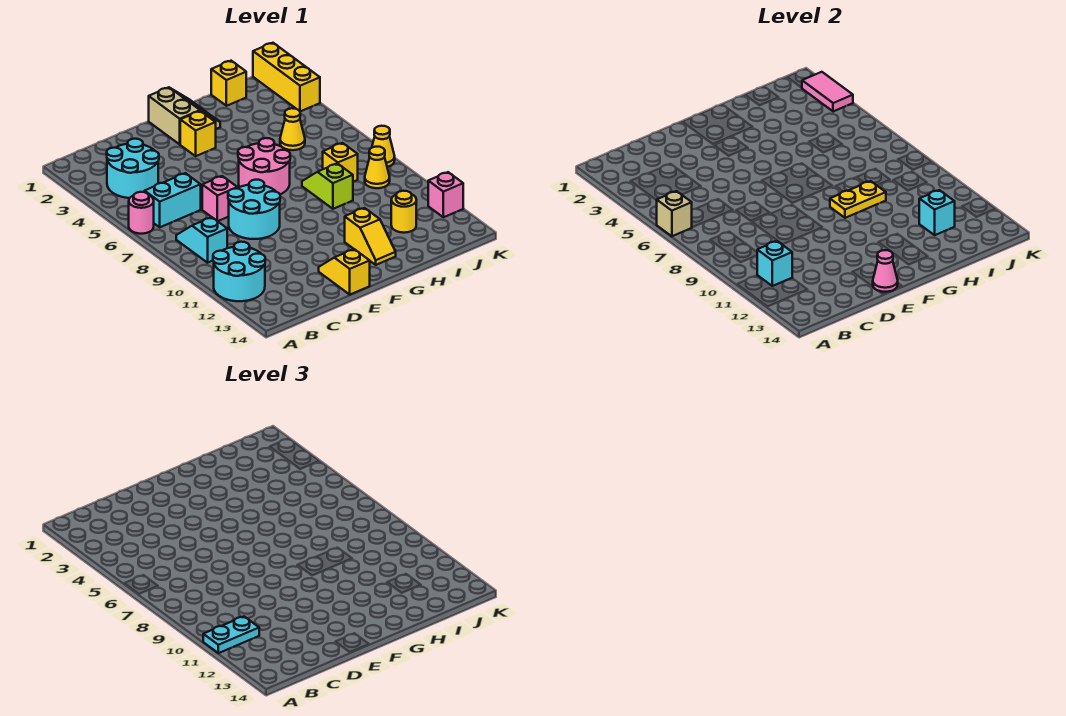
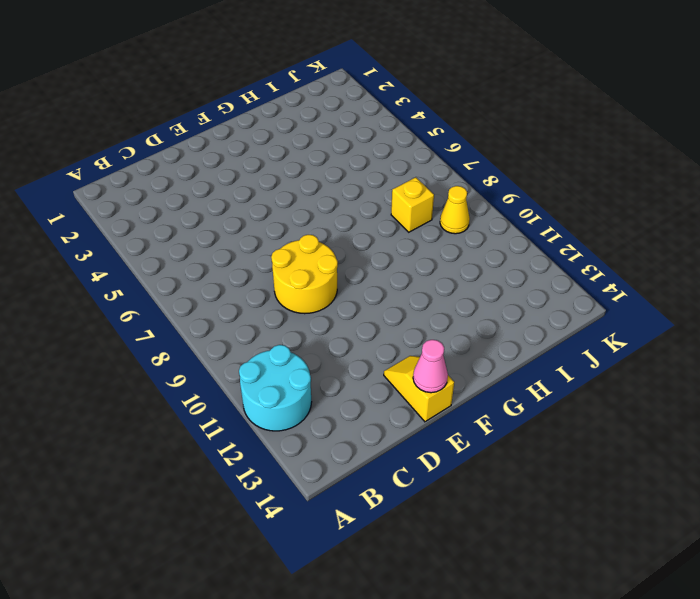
yellow 2x2 round brick [271,235,338,314] -> cyan 2x2 round brick [228,180,280,239]
none -> pink 1x1 round brick [129,192,154,234]
none -> cyan 2x2 round brick [107,139,159,198]
none -> cyan 1x2 brick [145,173,201,227]

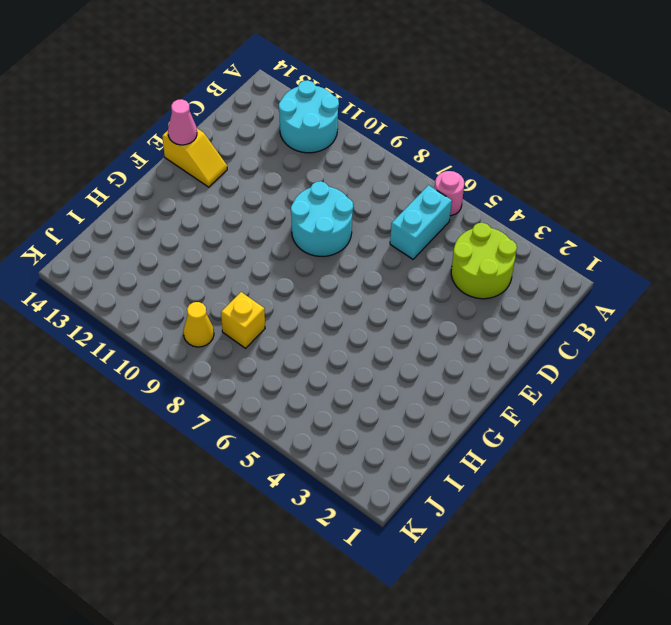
lime 2x2 round brick [451,223,517,299] -> cyan 2x2 round brick [107,139,159,198]
none -> cyan 1x2 slope [176,217,227,263]
none -> pink 1x1 brick [202,176,237,221]
none -> tan 2x2 slope [149,87,220,144]

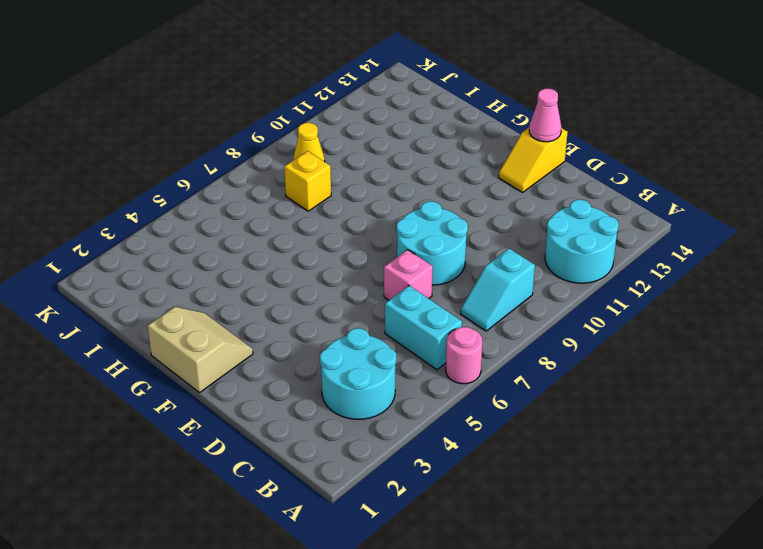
tan 2x2 slope [148,307,253,393] -> tan 2x2 slope turned to [149,87,220,144]
none -> yellow 1x1 brick [180,111,216,156]
none -> pink 2x2 round brick [238,138,290,194]
none -> yellow 1x2 slope [345,208,396,265]

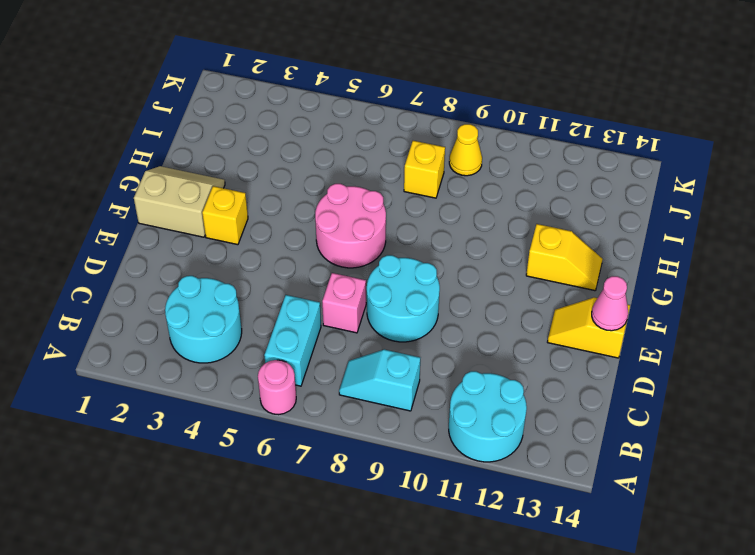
none -> lime 1x2 slope [302,163,353,209]
none -> yellow 1x1 brick [211,61,246,106]
none -> yellow 1x1 cone [280,108,305,150]

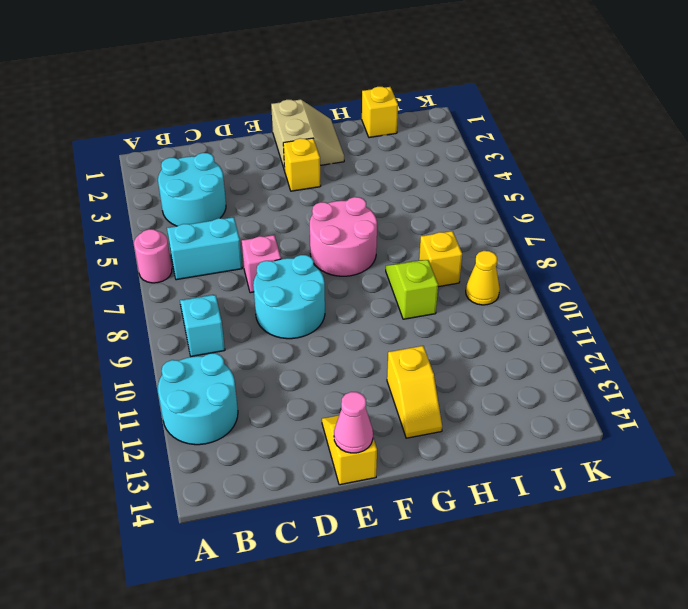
none -> yellow 1x1 cone [280,108,305,150]
none -> yellow 1x1 round brick [391,191,416,233]
none -> yellow 1x3 brick [253,43,320,111]

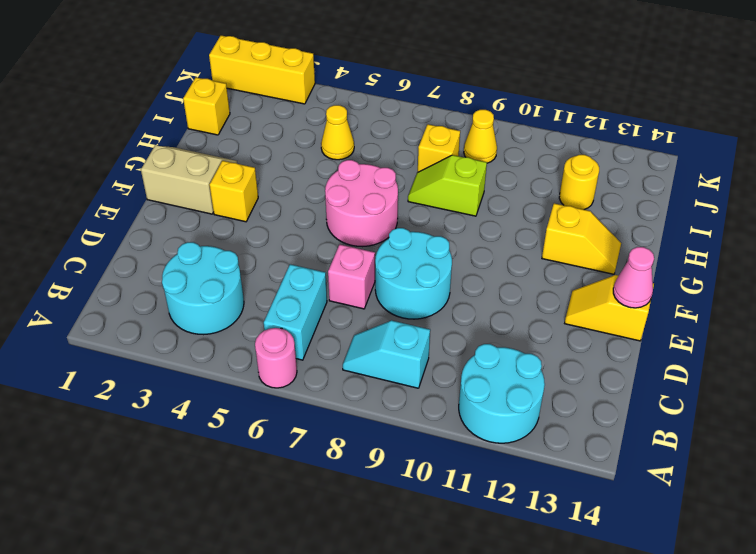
none -> yellow 1x1 cone [372,126,395,167]
none -> pink 1x1 brick [428,172,463,217]
none -> tan 1x1 brick [657,191,692,236]

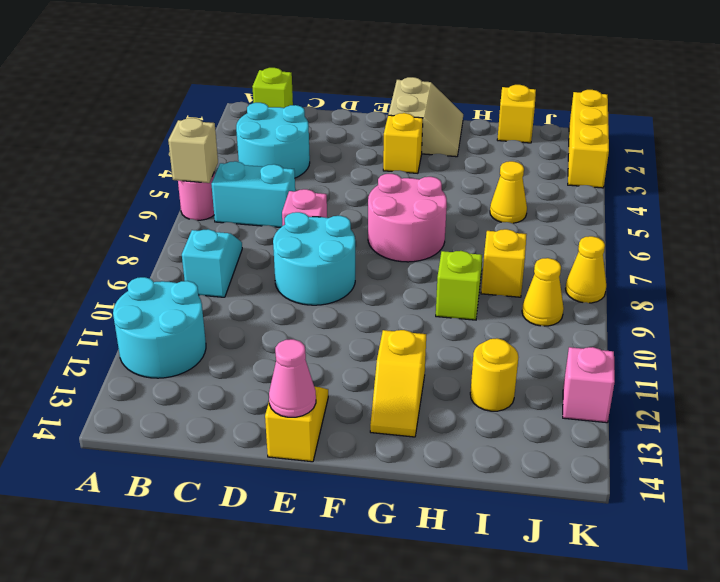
lime 1x1 brick [252,68,293,108] -> none
none -> cyan 1x1 brick [757,241,792,286]
none -> yellow 1x2 plate [830,181,886,218]
none -> cyan 1x1 brick [919,190,955,235]

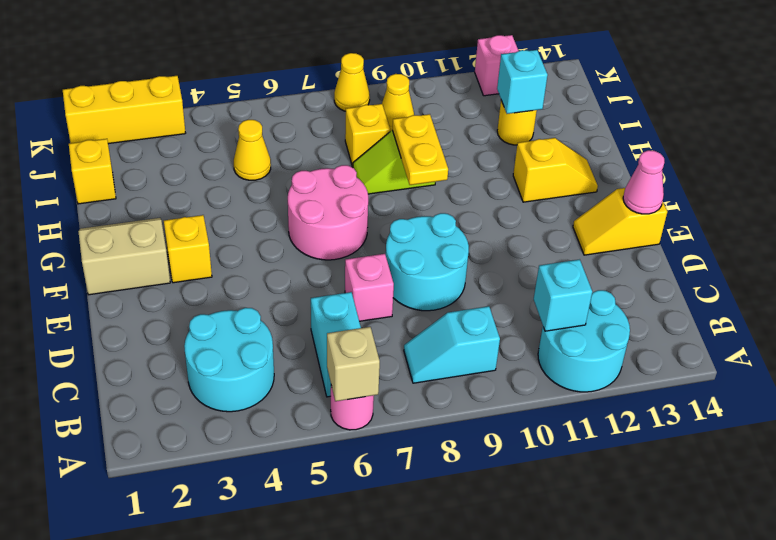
none -> pink 1x2 tile [802,72,853,111]
none -> cyan 1x2 plate [203,617,259,653]

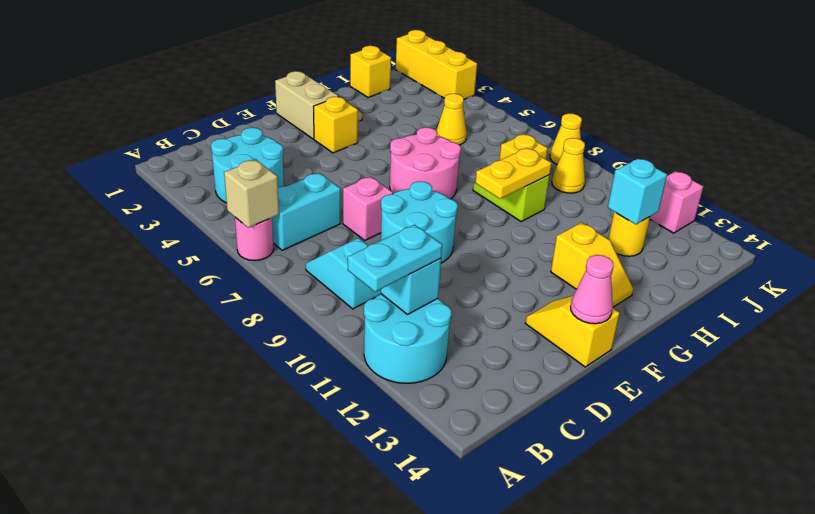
none -> pink 1x2 tile [802,72,853,111]

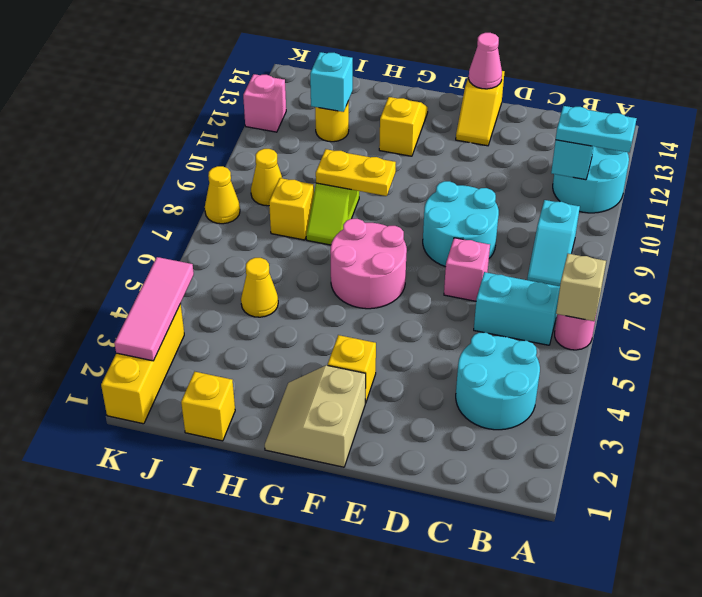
pink 1x3 tile [115,257,194,361] -> pink 1x2 tile [802,72,853,111]

